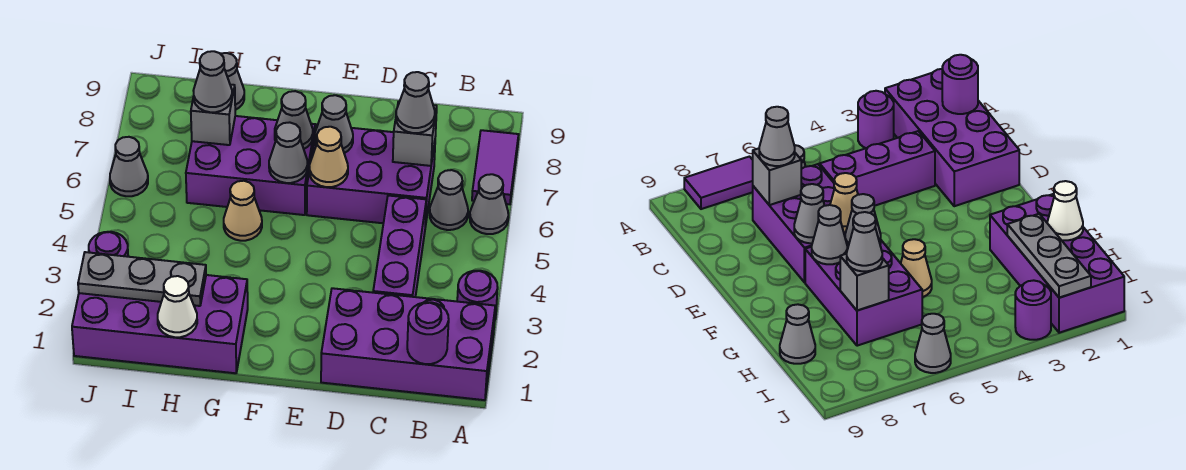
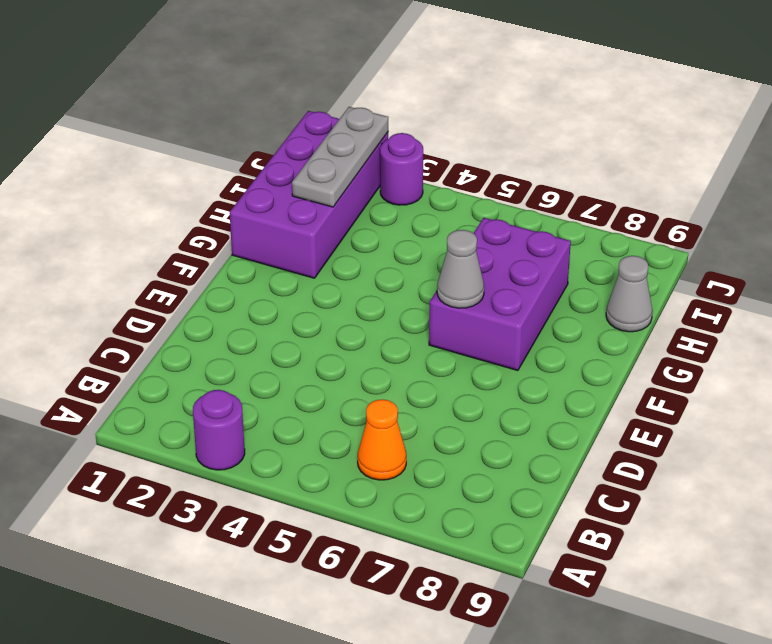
orange 1x1 cone [358,400,406,480] -> grey 1x1 cone [430,170,468,230]
none -> purple 2x4 brick [321,288,495,400]
none -> grey 1x1 cone [470,174,508,234]
none -> purple 1x2 tile [472,130,519,204]

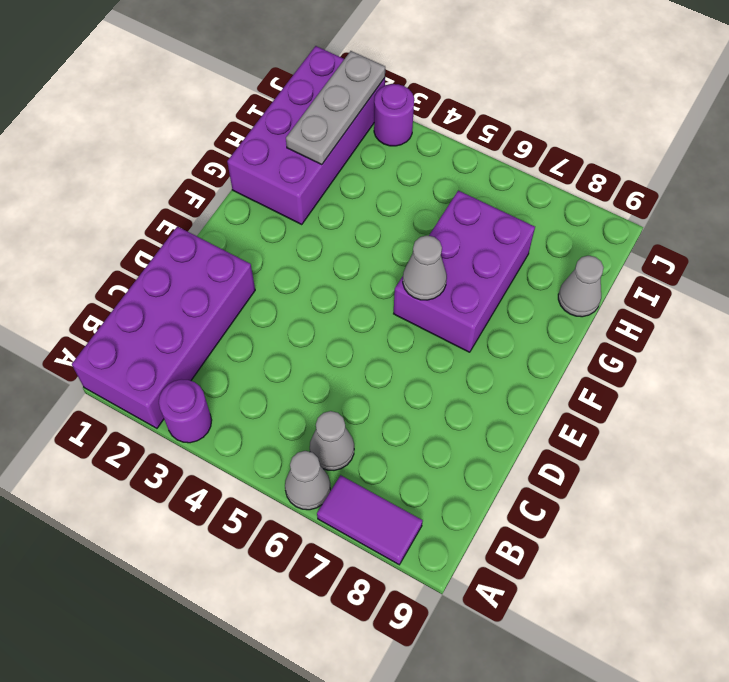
none -> purple 1x3 brick [373,195,426,297]
none -> purple 2x3 brick [307,124,435,226]
none -> tan 1x1 cone [224,181,262,241]

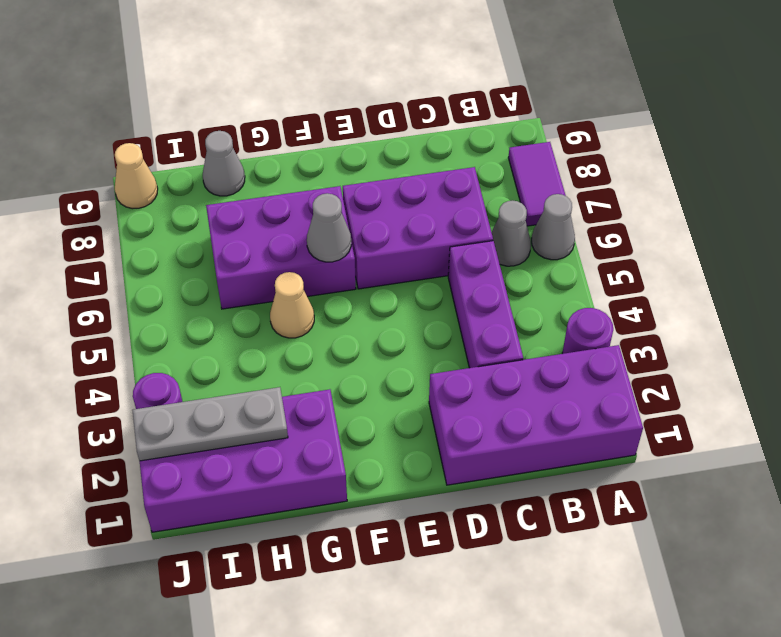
tan 1x1 cone [115,143,158,209] -> tan 1x1 cone moved to [309,127,348,187]
none -> grey 1x1 cone [110,137,148,196]
none -> purple 1x1 round brick [407,302,449,364]
none -> grey 1x1 brick [393,102,437,166]

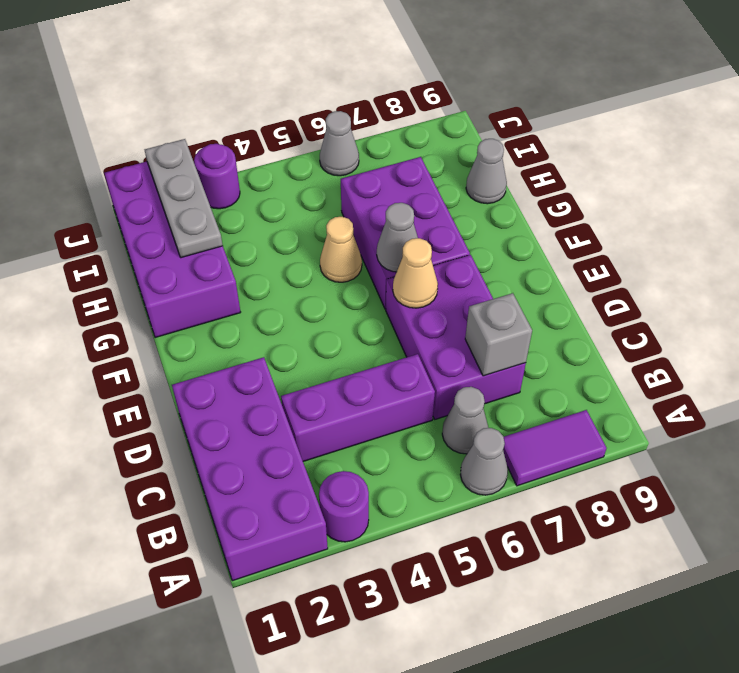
none -> purple 1x1 round brick [407,302,449,364]
none -> grey 1x1 cone [315,95,353,153]
none -> grey 1x1 cone [275,91,313,149]

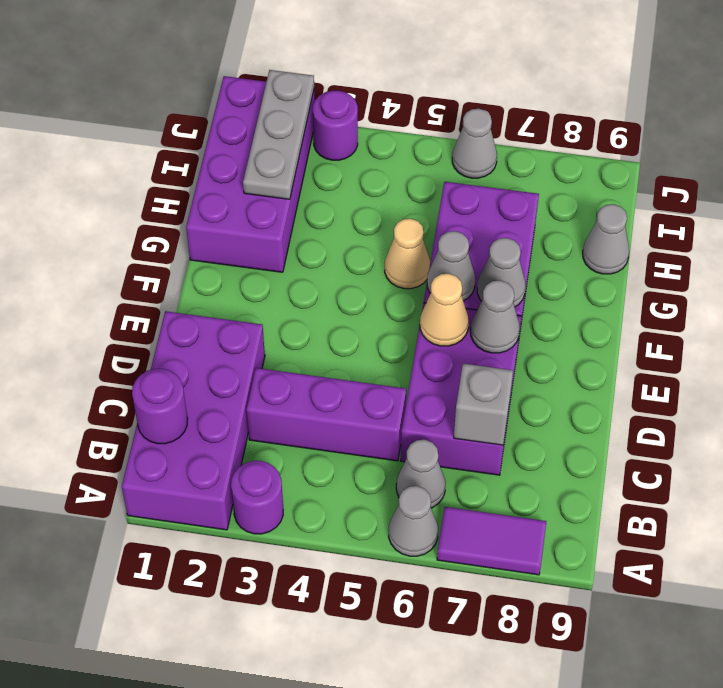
none -> white 1x1 cone [158,276,197,337]
none -> grey 1x1 brick [191,85,235,145]
none -> grey 1x1 cone [396,72,435,133]

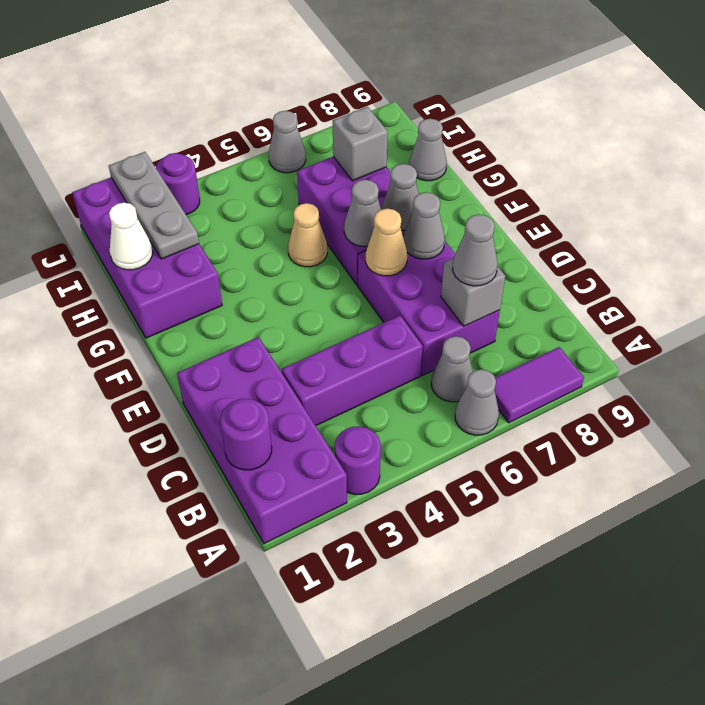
none -> grey 1x1 cone [193,51,232,112]

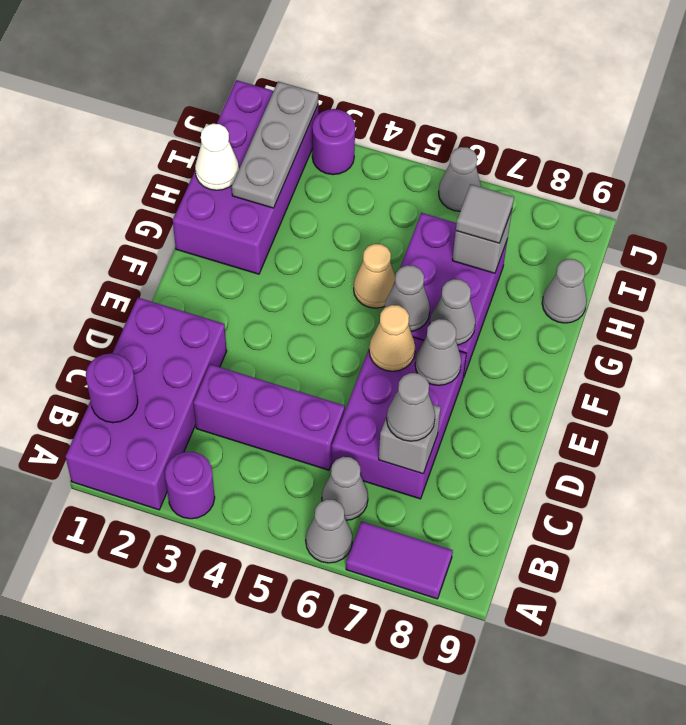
grey 1x1 tile [456,184,514,243] -> grey 1x1 cone [193,51,232,112]

